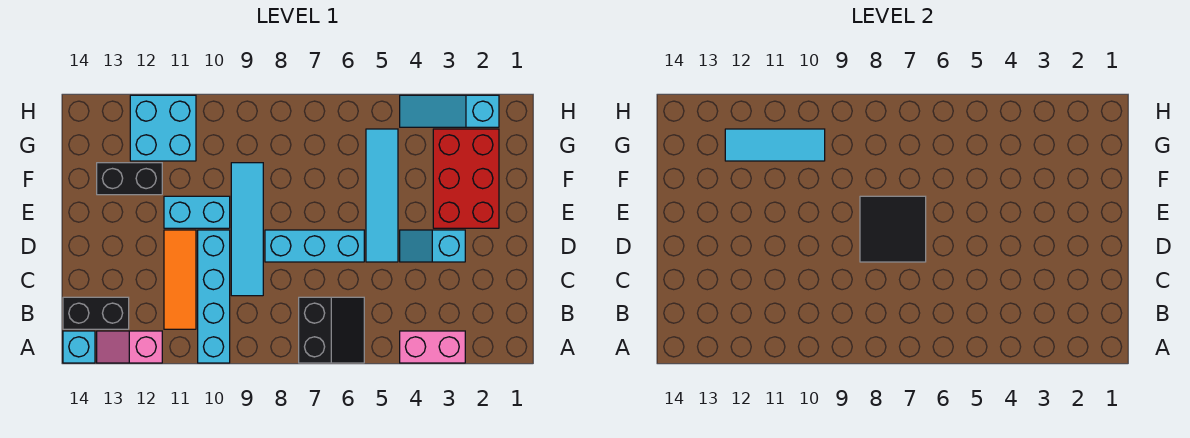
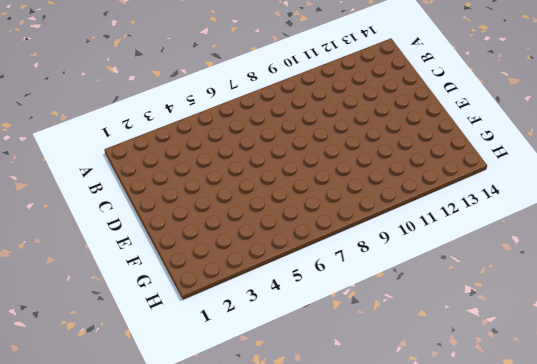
none -> pink 1x2 brick [400,331,465,363]
none -> black 2x2 slope [299,297,364,363]
none -> cyan 1x4 brick [198,230,230,363]

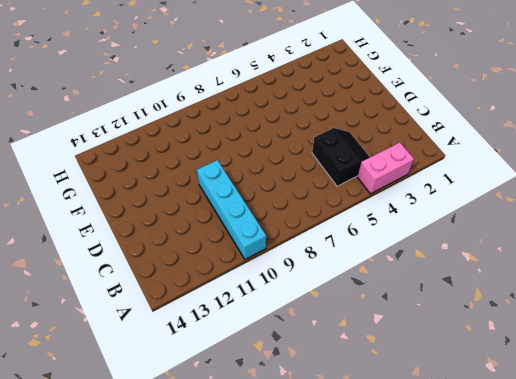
black 2x2 slope [312,128,370,186] -> black 2x2 slope moved to [299,297,364,363]
none -> pink 1x2 slope [97,331,162,363]
none -> cyan 1x1 brick [63,331,95,363]
none -> orange 1x3 tile [164,230,196,329]

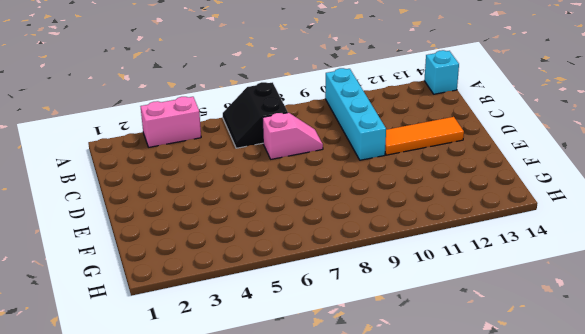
pink 1x2 slope [262,113,323,159] -> pink 1x2 slope moved to [97,331,162,363]
orange 1x3 tile [385,117,464,155] -> orange 1x3 tile turned to [164,230,196,329]
none -> black 1x2 brick [63,297,129,329]
none -> cyan 1x4 tile [231,163,263,296]
none -> cyan 1x2 slope [400,230,465,262]

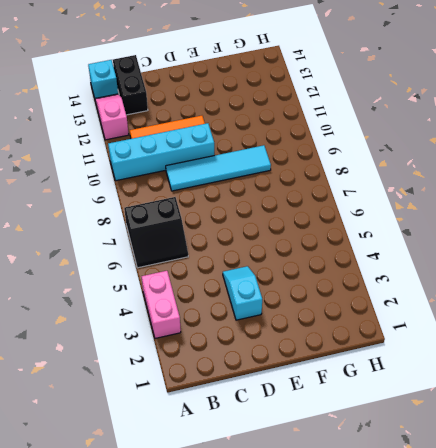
none -> cyan 1x4 tile [366,129,398,262]
none -> cyan 1x3 brick [265,230,364,262]
none -> red 2x3 brick [433,129,499,228]

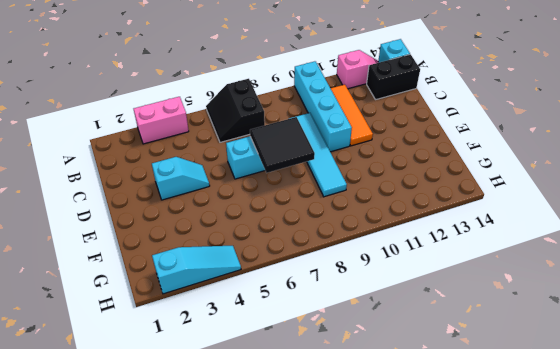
none -> cyan 1x4 tile [366,129,398,262]
none -> red 2x3 brick [433,129,499,228]
none -> cyan 1x2 brick [164,196,230,228]

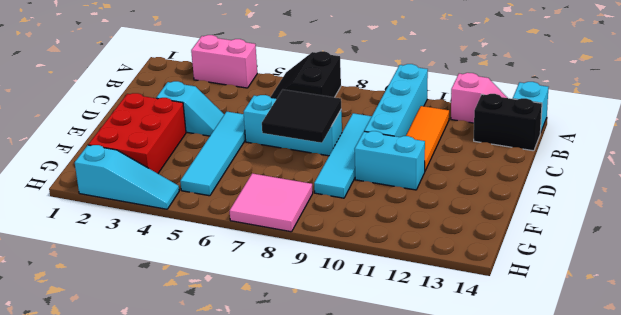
pink 2x2 tile [230,173,313,232] -> none
none -> black 1x2 brick [97,163,162,195]
none -> cyan 2x2 brick [130,95,196,161]
none -> cyan 1x3 tile [725,129,825,161]

